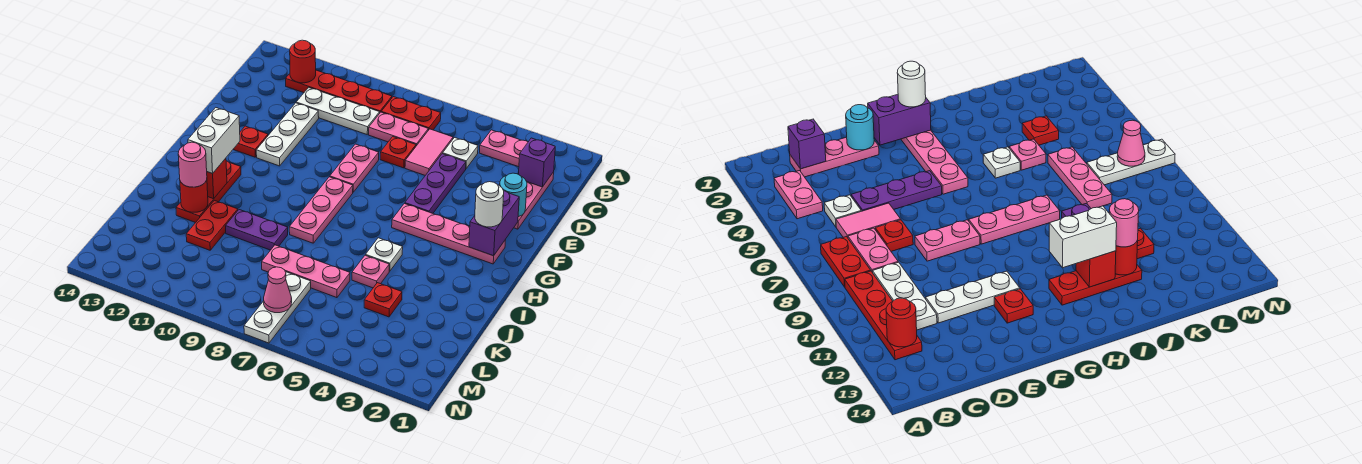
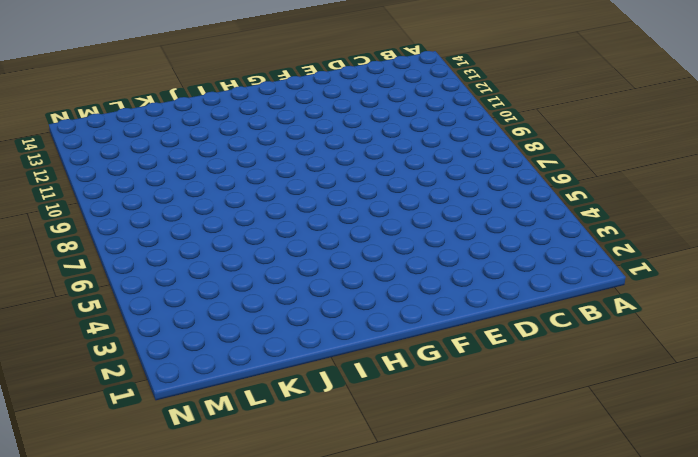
none -> pink 1x2 plate [479,130,528,167]
none -> red 1x2 plate [381,97,441,130]
none -> red 1x4 plate [285,70,392,112]
none -> pink 1x3 plate [514,172,554,229]

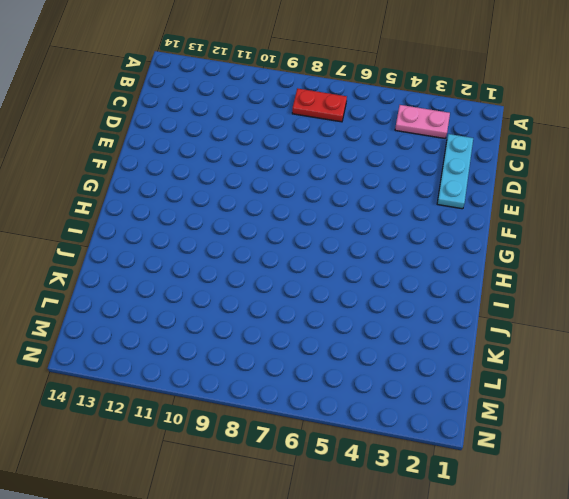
cyan 1x3 plate [437,134,473,209] -> pink 1x3 plate [514,172,554,229]
none -> red 1x4 plate [285,70,392,112]
none -> white 1x1 plate [443,138,478,169]
none -> pink 1x2 tile [405,129,453,175]
none -> pink 1x2 plate [369,112,428,146]

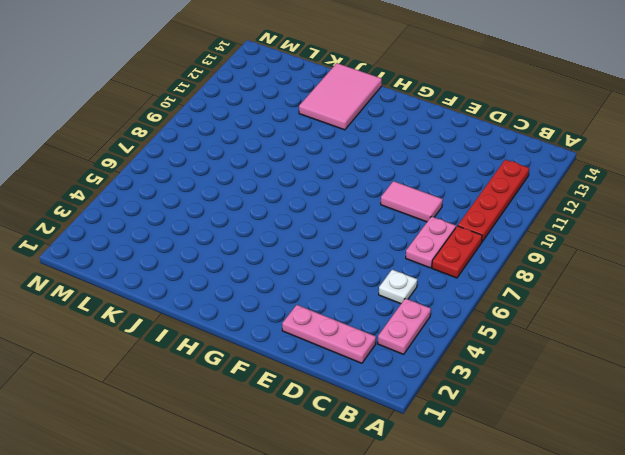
pink 1x2 tile [381,181,443,222] -> pink 1x2 tile moved to [405,129,453,175]
pink 2x3 tile [299,63,382,130] -> red 1x3 plate [176,161,241,223]
none -> white 1x3 plate [296,87,380,134]
none -> purple 1x3 plate [405,154,466,213]
none -> red 1x1 plate [380,137,416,168]
none -> white 1x3 plate [256,103,319,166]

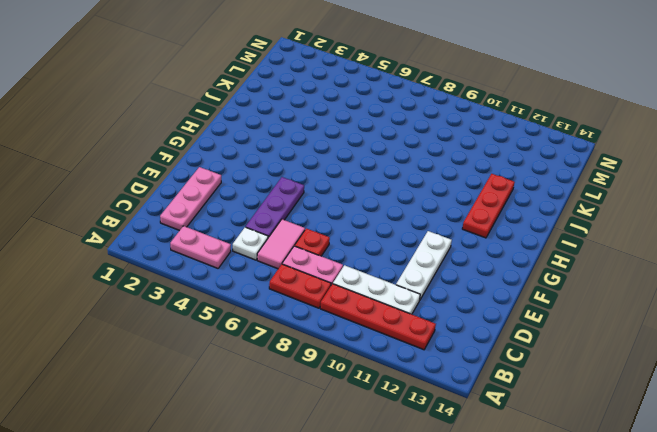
none -> pink 1x2 plate [330,144,379,192]
none -> red 1x1 plate [233,126,268,157]
none -> pink 1x4 plate [392,204,506,264]
none -> pink 1x3 plate [289,177,353,243]

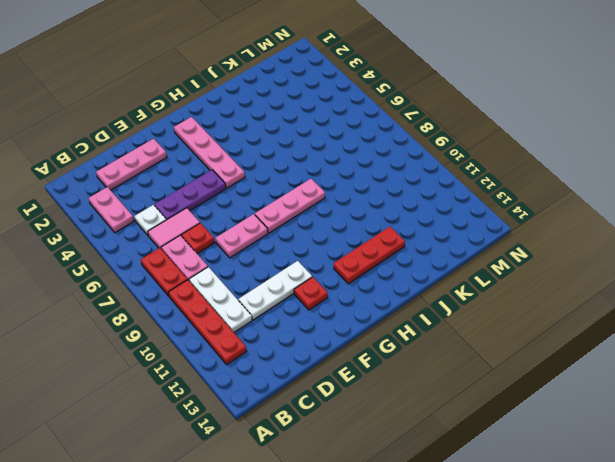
none -> white 1x1 plate [366,238,403,271]
none -> pink 1x1 plate [352,255,389,288]
none -> purple 1x2 plate [226,210,288,250]
none -> red 1x2 plate [186,200,238,250]

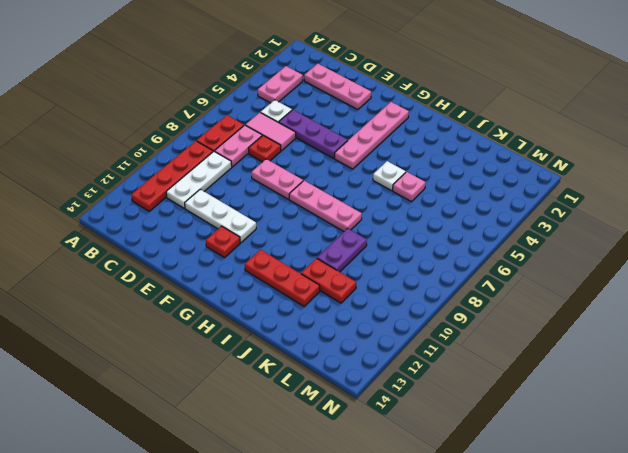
none -> red 1x1 plate [364,283,402,317]
none -> pink 1x3 plate [262,245,350,298]
none -> white 1x3 plate [244,272,311,343]
none -> red 1x1 round brick [290,40,316,83]

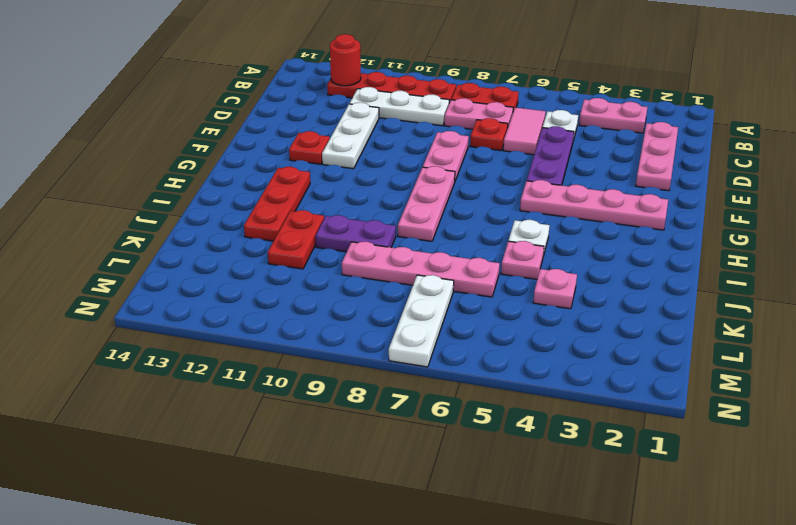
pink 1x1 plate [533,269,577,309] -> red 1x1 plate [364,283,402,317]
pink 1x4 plate [342,242,500,297] -> pink 1x3 plate [262,245,350,298]
none -> purple 1x1 brick [518,138,555,187]
none -> cyan 1x1 round brick [500,173,527,217]
none -> purple 1x2 brick [469,191,519,256]
none -> red 1x1 brick [207,158,227,199]

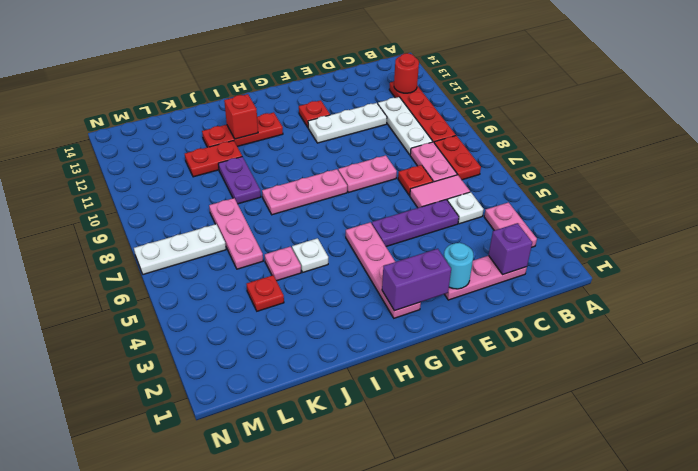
none -> red 1x1 round brick [180,180,208,212]
none -> pink 1x1 cone [264,267,292,313]
none -> white 1x1 round brick [475,182,504,227]
none -> white 1x2 brick [188,108,240,174]

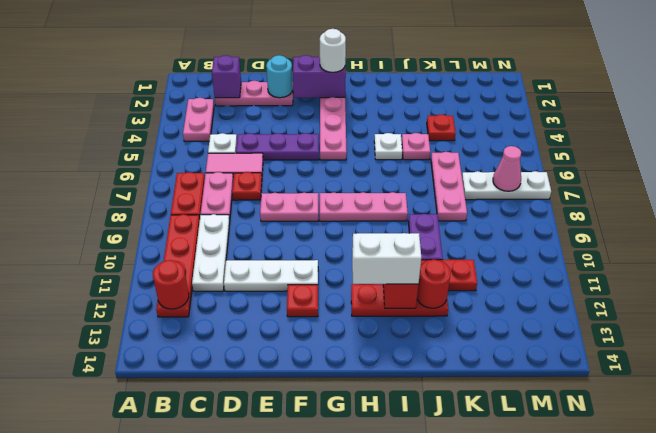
none -> pink 1x1 round brick [178,142,207,187]

